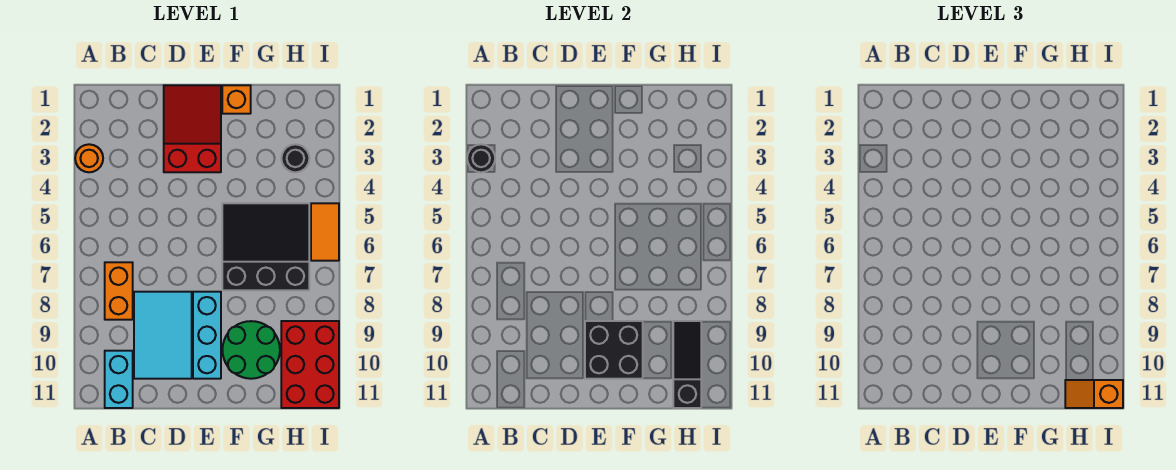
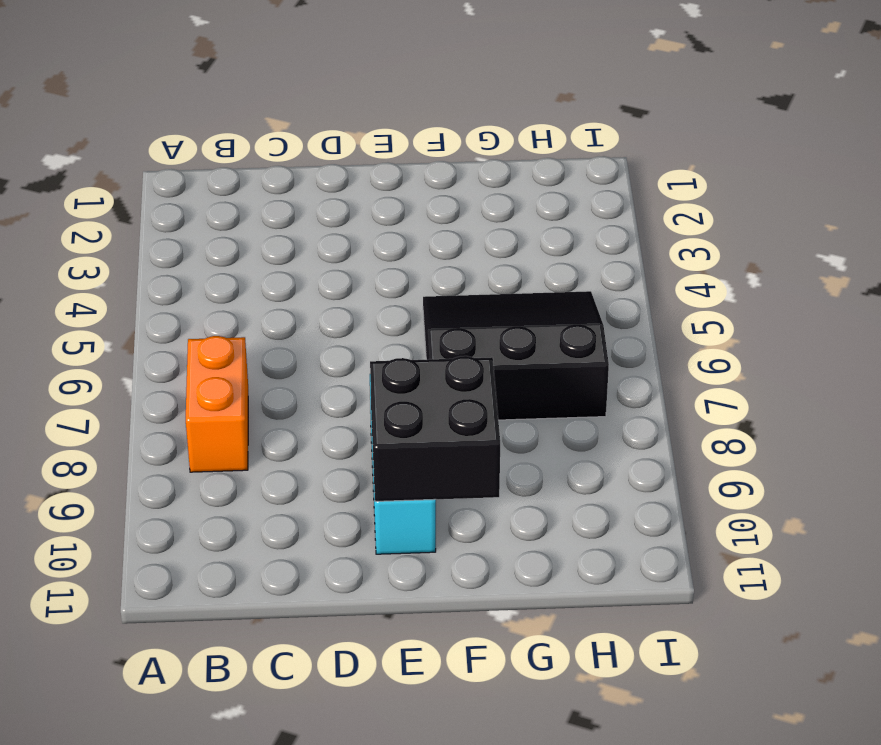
none -> orange 1x1 round brick [75,144,103,172]
none -> cyan 1x2 brick [105,351,133,408]
none -> cyan 2x3 tile [134,292,192,379]

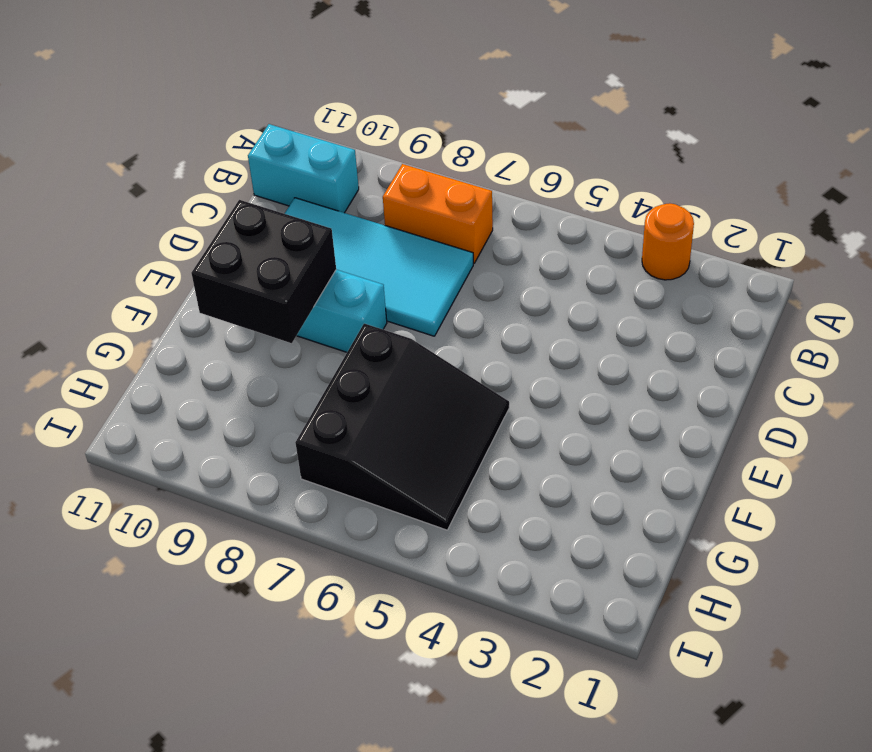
cyan 2x4 tile [285,198,473,336] -> cyan 2x3 tile [134,292,192,379]
none -> red 2x3 slope [164,85,221,172]
none -> orange 1x1 brick [222,85,251,114]
none -> green 2x2 round brick [222,321,280,379]

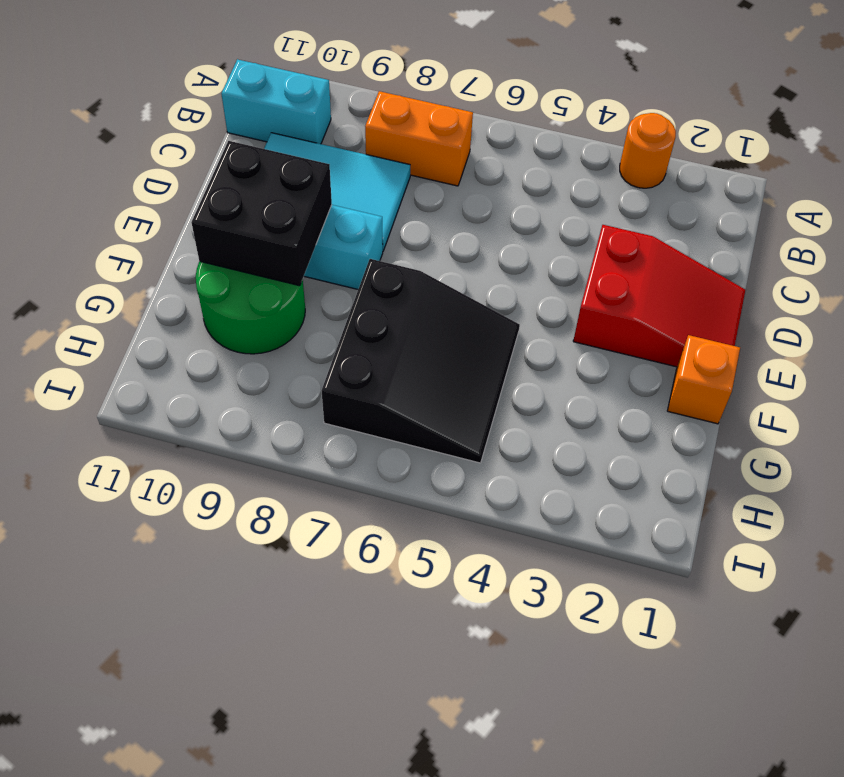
none -> black 1x1 round brick [281,144,309,172]
none -> red 2x3 brick [281,321,339,408]
none -> orange 1x2 tile [311,203,339,261]

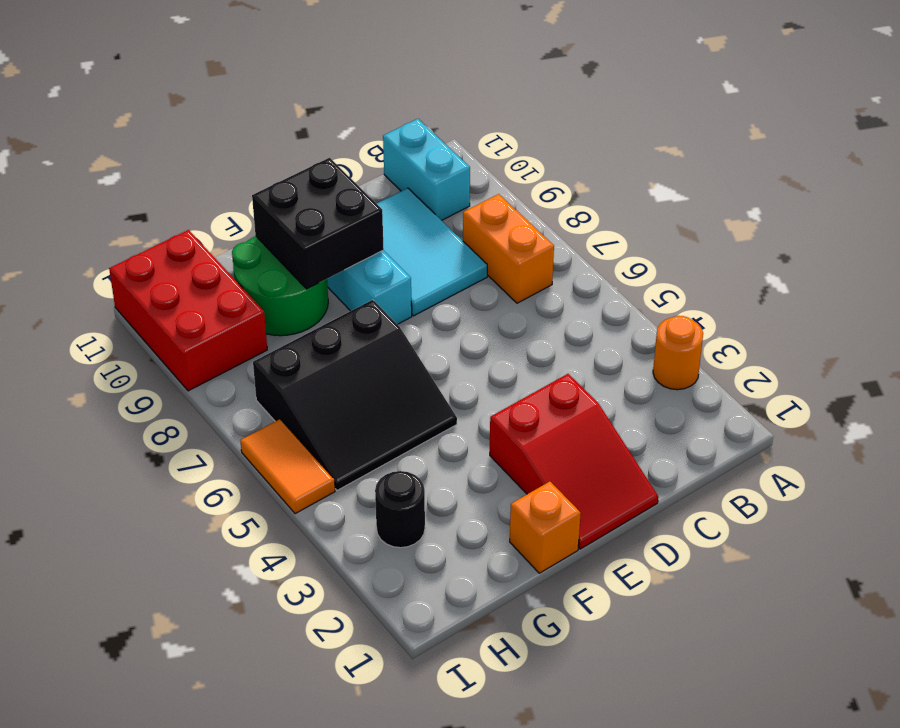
none -> black 1x1 round brick [467,144,495,172]
none -> black 1x3 slope [673,321,701,408]
none -> orange 1x2 slope [1065,380,1123,408]

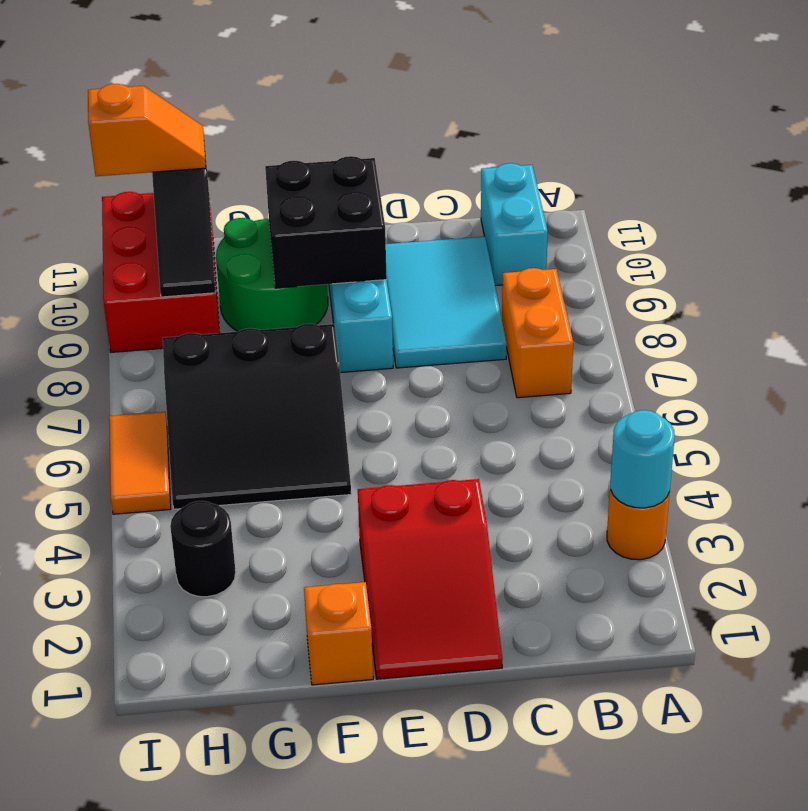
cyan 1x1 round brick [610,410,675,508] -> black 1x1 round brick [467,144,495,172]

